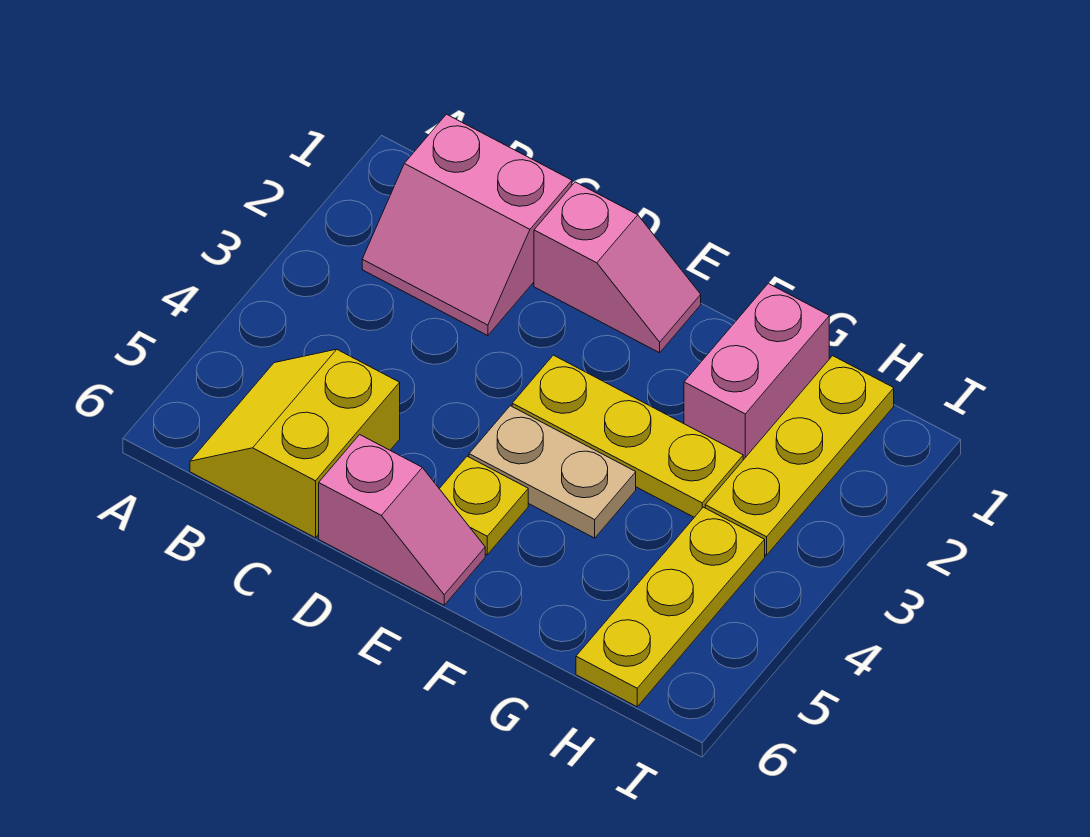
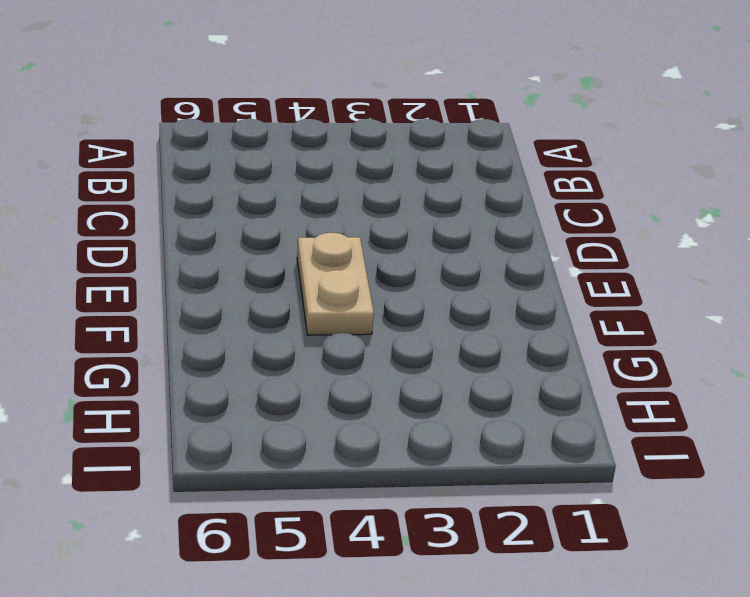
none -> pink 2x2 slope [362,114,572,336]
none -> yellow 2x2 slope [190,349,400,538]

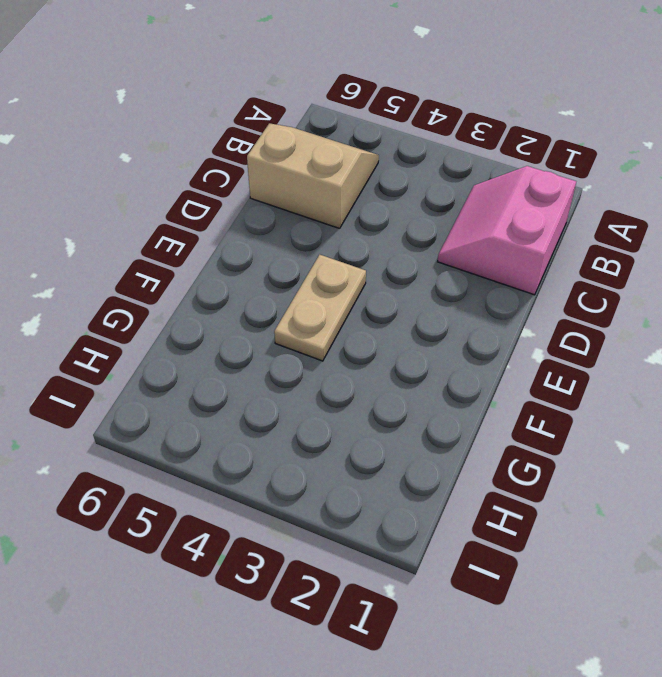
tan 2x2 slope [247,123,379,228] -> yellow 2x2 slope [190,349,400,538]
none -> pink 1x2 slope [534,182,701,353]
none -> pink 1x2 slope [319,435,485,605]

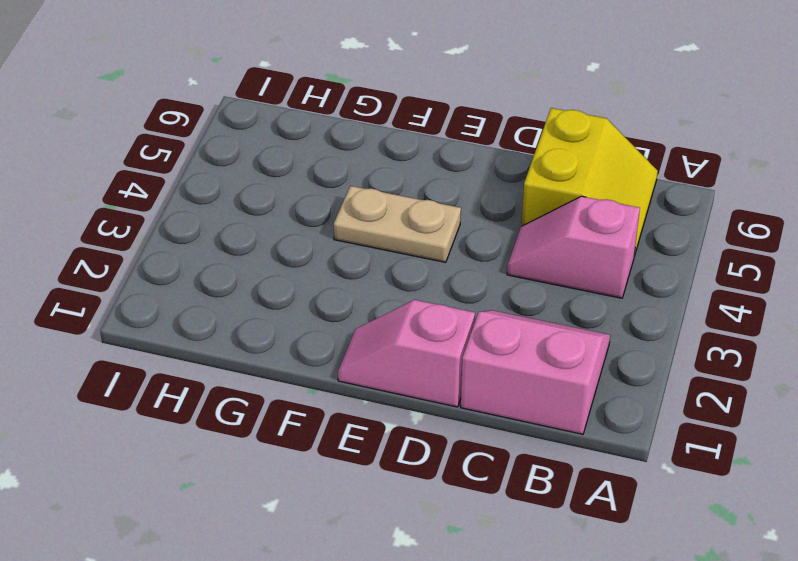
pink 1x2 slope [507,196,640,298] -> pink 1x2 slope moved to [319,435,485,605]
none -> yellow 1x3 plate [512,355,743,517]
none -> yellow 1x1 plate [439,456,528,555]

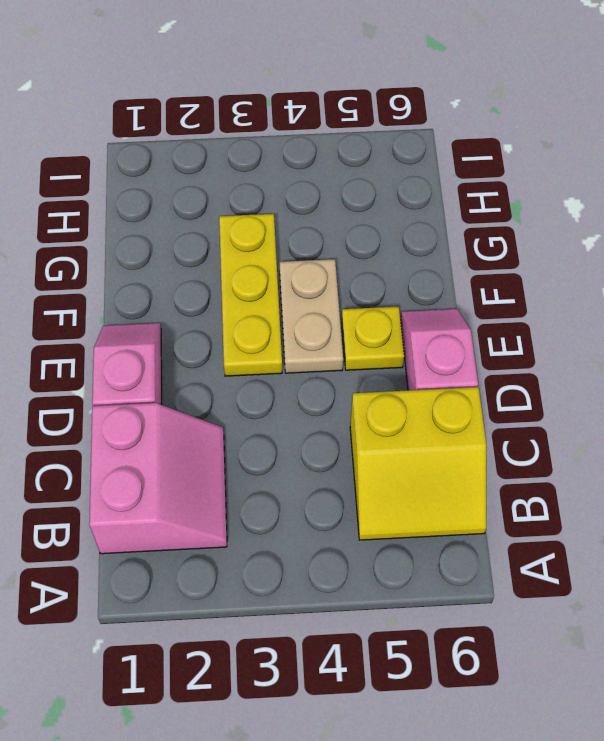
none -> pink 1x2 brick [684,283,829,460]
none -> yellow 1x3 plate [705,356,894,555]

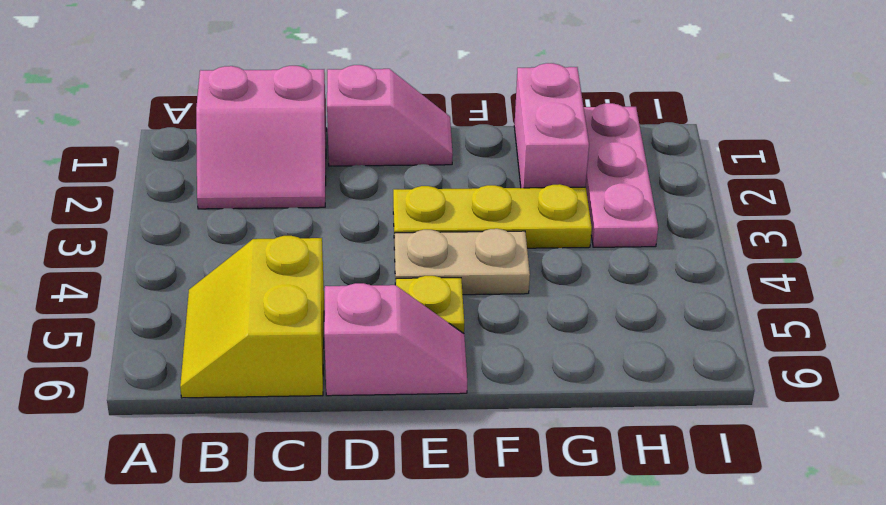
pink 1x3 plate [584,103,658,247] -> yellow 1x3 plate [705,356,894,555]
none -> yellow 1x3 plate [576,507,765,707]

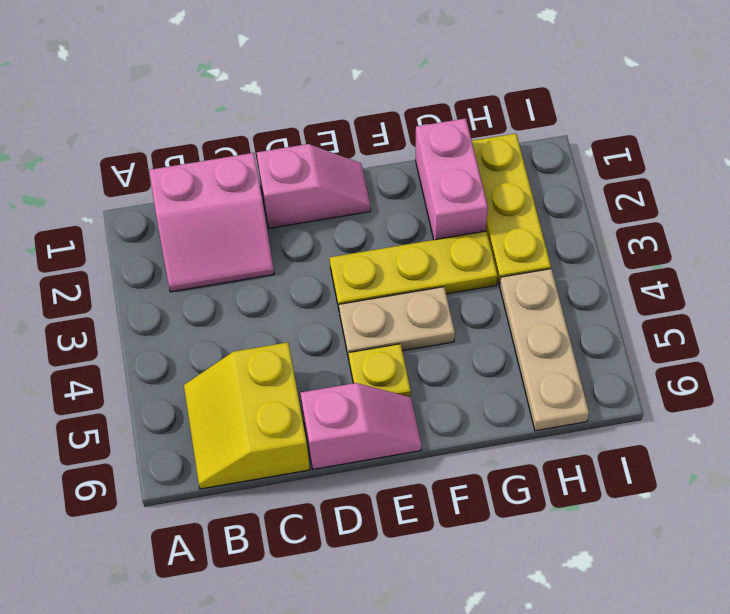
tan 1x3 plate [500,269,589,431] -> yellow 1x3 plate [576,507,765,707]

